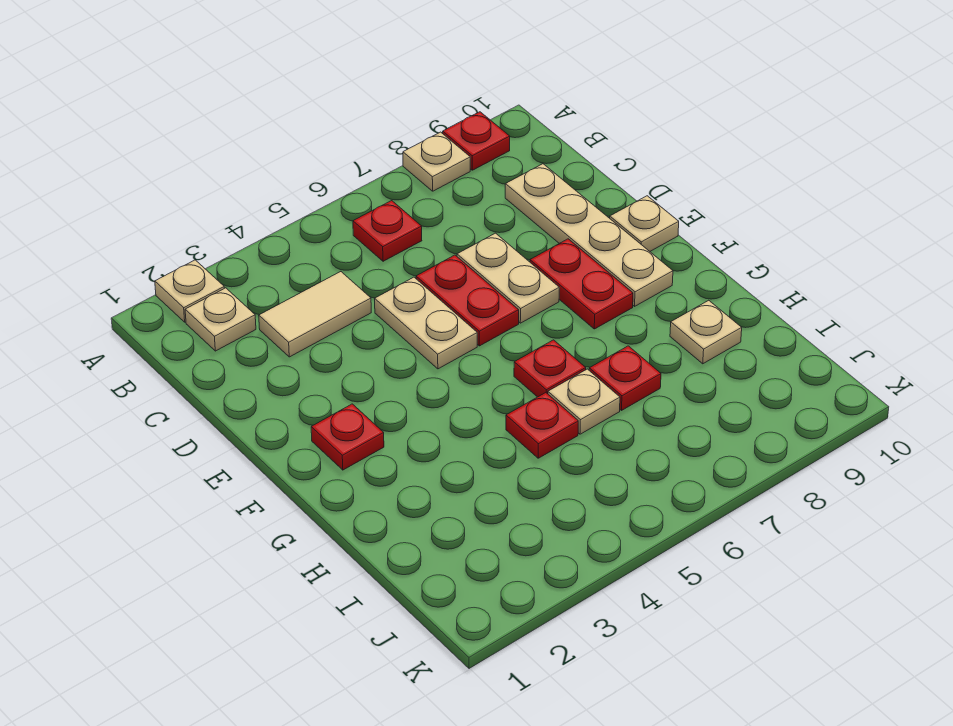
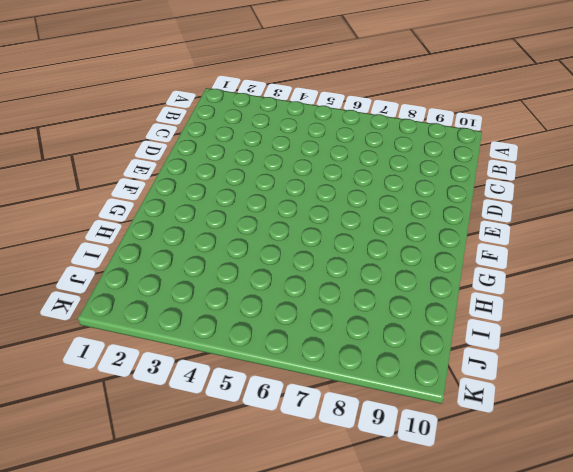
none -> tan 1x1 plate [155,260,224,322]
none -> tan 1x1 plate [403,132,470,191]
none -> red 1x1 plate [443,112,510,170]

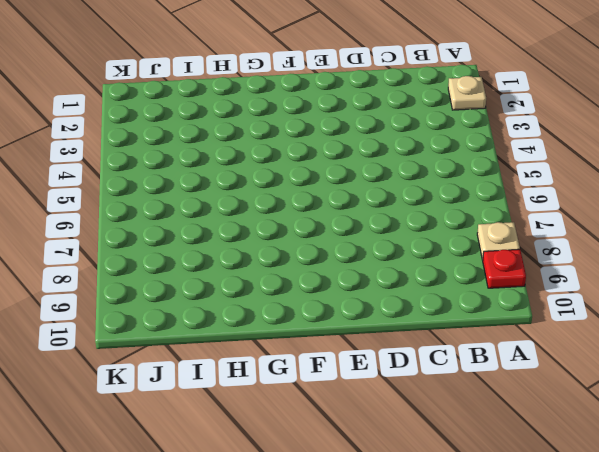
none -> tan 1x1 plate [185,288,256,351]
none -> red 1x1 plate [353,201,422,261]
none -> tan 1x2 tile [259,272,371,357]

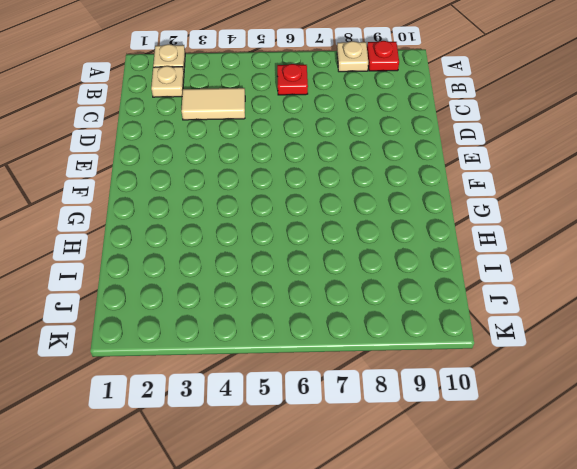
none -> tan 1x4 plate [505,164,673,306]
none -> tan 1x2 plate [375,277,477,369]
none -> red 1x2 plate [416,255,519,346]

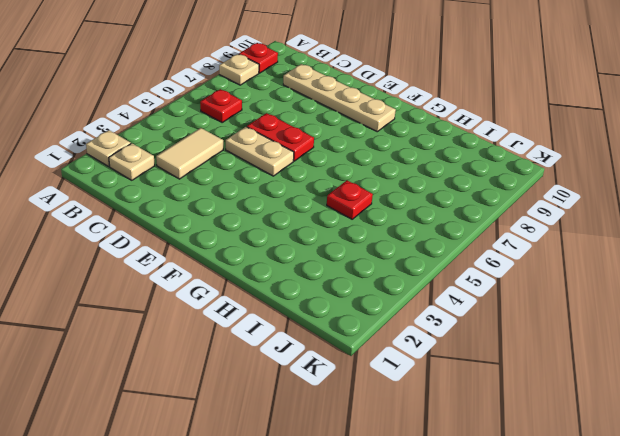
none -> tan 1x2 plate [457,233,559,323]
none -> red 1x2 plate [530,239,633,329]
none -> tan 1x1 plate [610,196,679,251]

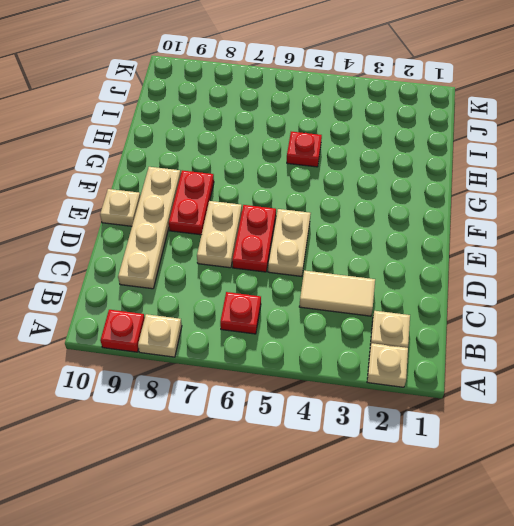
none -> red 1x1 plate [311,404,384,470]
none -> red 1x1 plate [514,340,586,397]
none -> tan 1x1 plate [548,369,620,434]

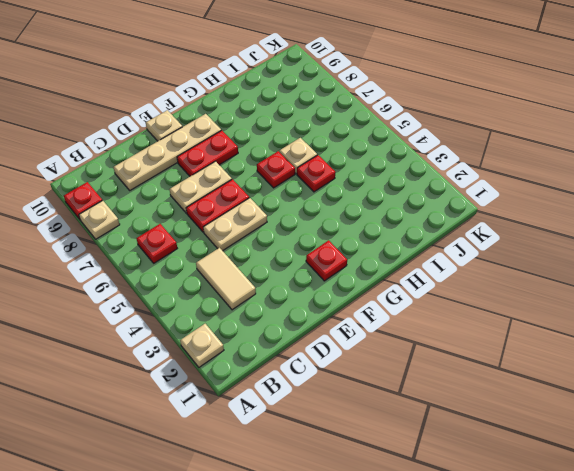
none -> tan 1x1 plate [185,288,256,351]
none -> red 1x1 plate [589,346,661,410]
none -> tan 1x1 plate [670,300,742,364]

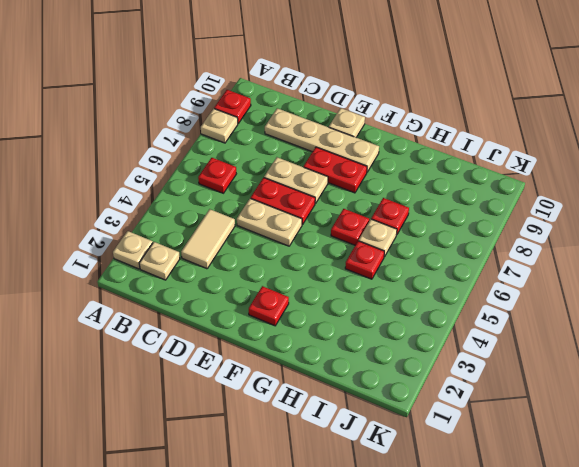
none -> tan 1x1 plate [670,300,742,364]

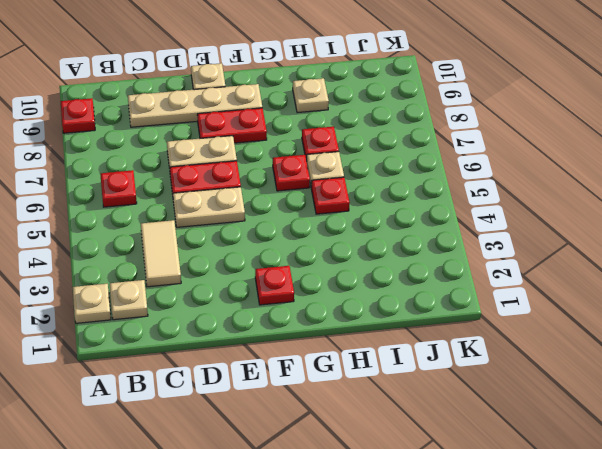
none -> tan 1x1 plate [403,132,470,191]

